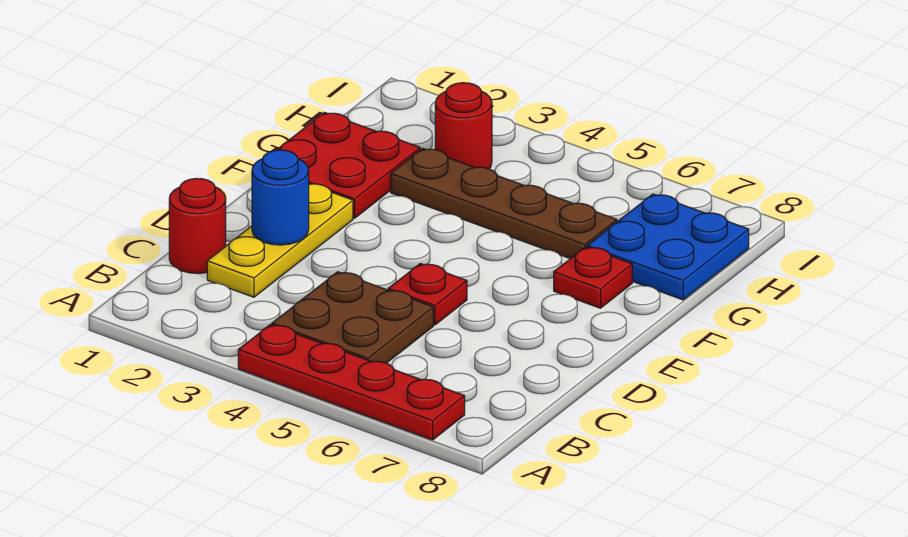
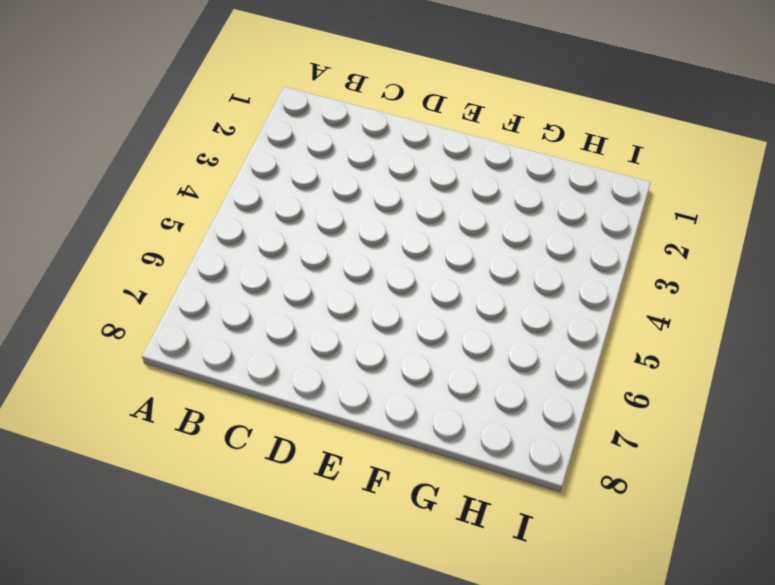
none -> red 1x4 plate [238,325,465,440]
none -> brown 2x2 plate [272,272,433,363]

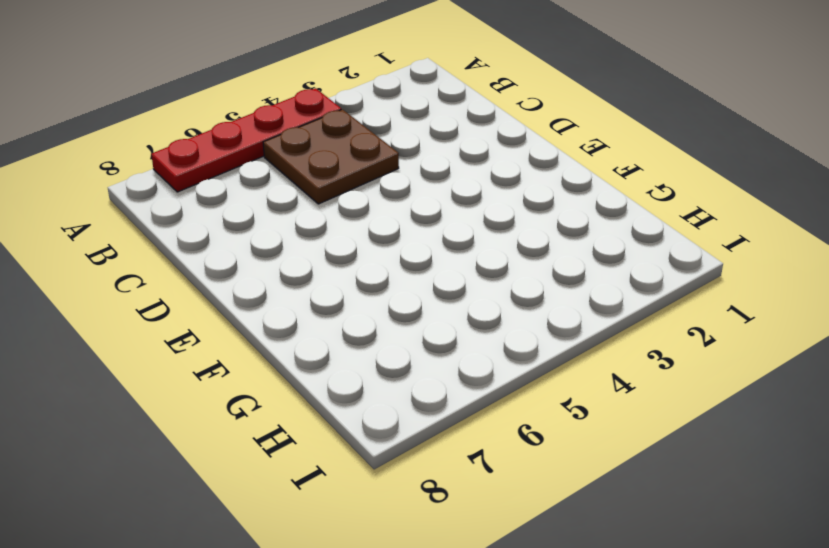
none -> red 1x1 round brick [169,179,226,274]
none -> yellow 1x3 plate [207,184,353,297]

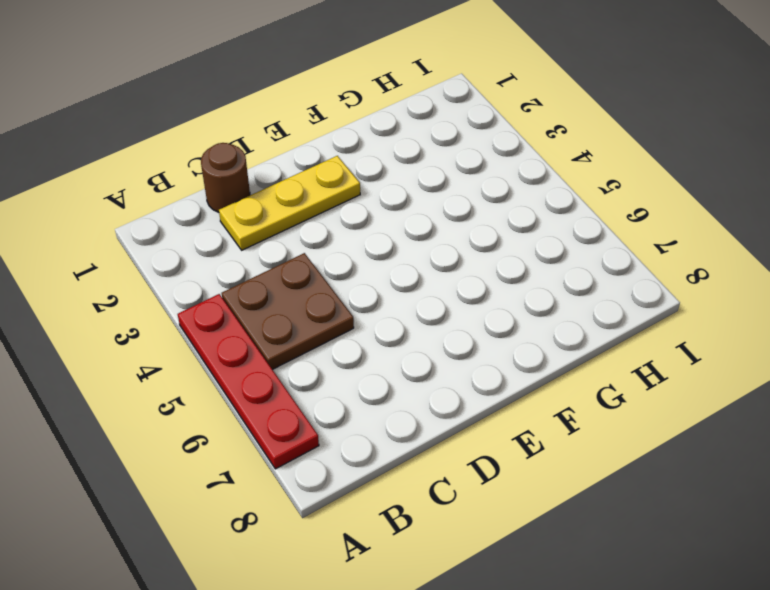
brown 1x1 round brick [201,143,250,212] -> red 1x1 round brick [169,179,226,274]
none -> red 1x1 plate [388,263,467,325]
none -> red 2x2 plate [277,112,420,218]

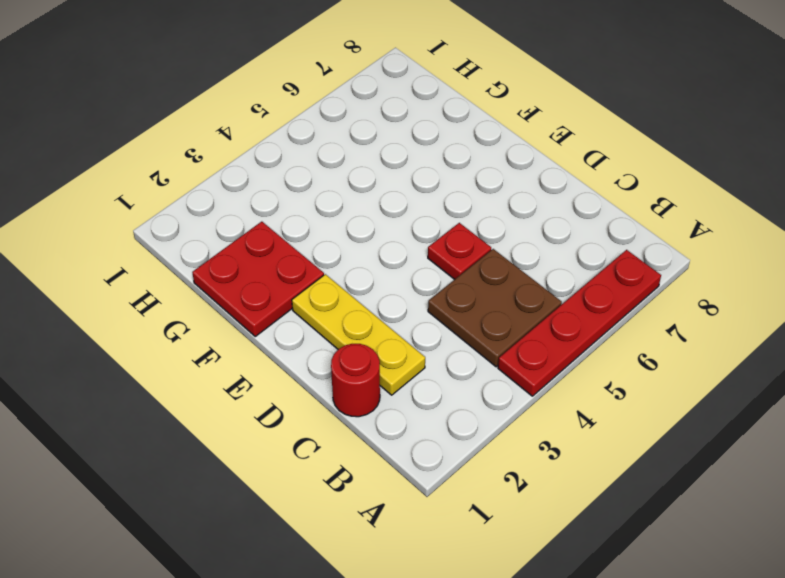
none -> red 1x1 plate [554,247,632,308]
none -> brown 1x4 plate [391,148,617,259]

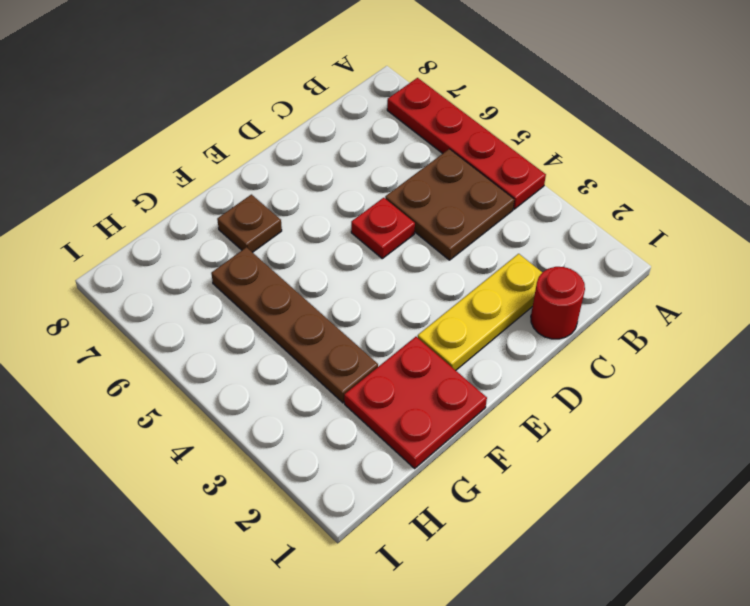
brown 1x1 plate [217,195,282,252] -> red 1x1 plate [554,247,632,308]
none -> blue 2x2 plate [587,194,749,300]
none -> red 1x1 round brick [435,83,492,169]

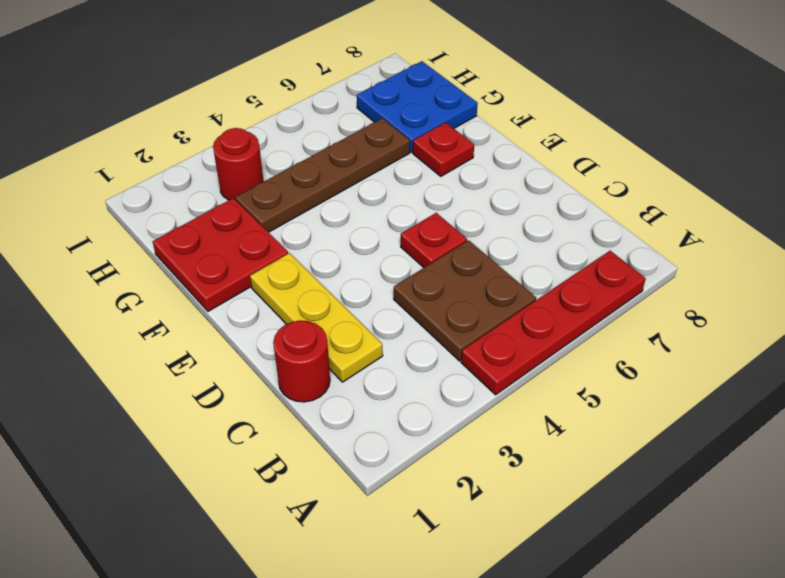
none -> blue 1x1 round brick [252,150,309,245]

